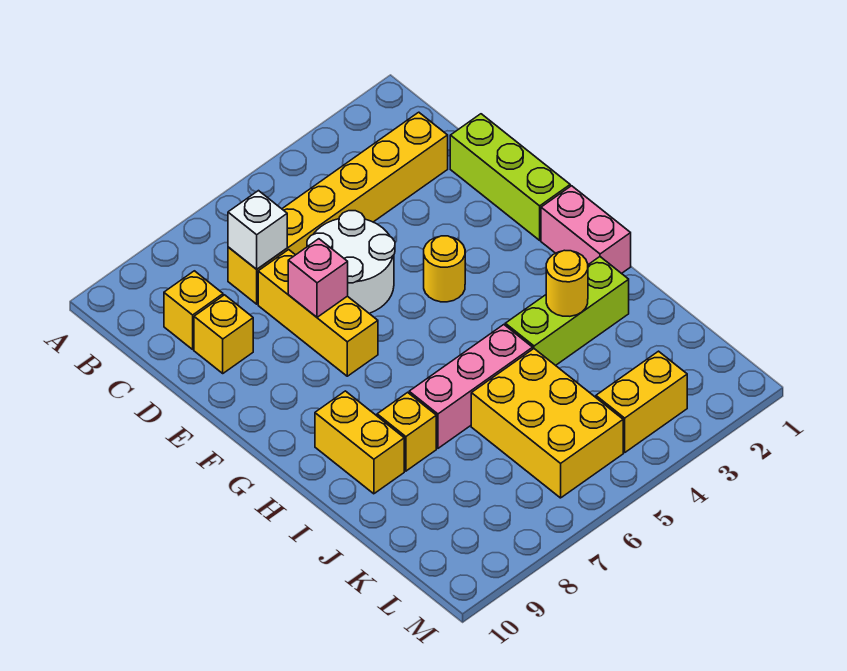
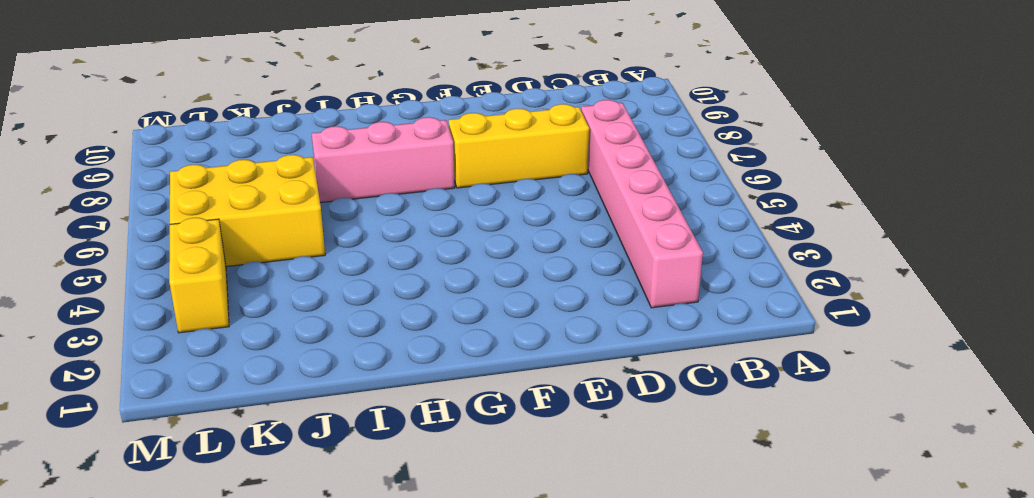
pink 1x6 brick [581,100,703,308] -> yellow 1x6 brick [228,112,448,304]
pink 1x3 brick [312,117,455,203] -> pink 1x3 brick turned to [409,325,533,448]
none -> yellow 1x1 brick [164,271,223,349]
none -> lime 1x3 brick [450,114,570,240]
none -> white 2x2 round brick [307,211,395,314]

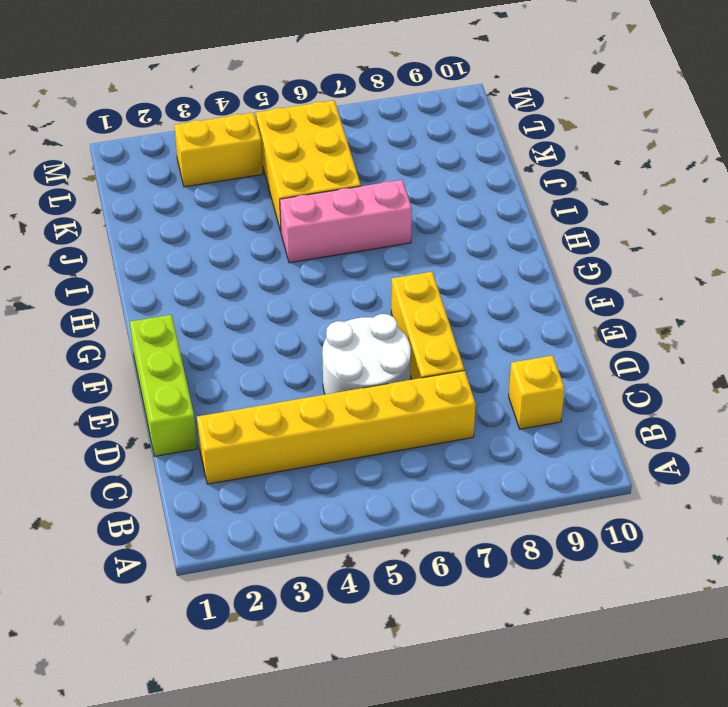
none -> yellow 1x1 brick [194,295,253,373]
none -> yellow 1x1 round brick [424,236,465,302]
none -> pink 1x2 brick [541,186,631,274]

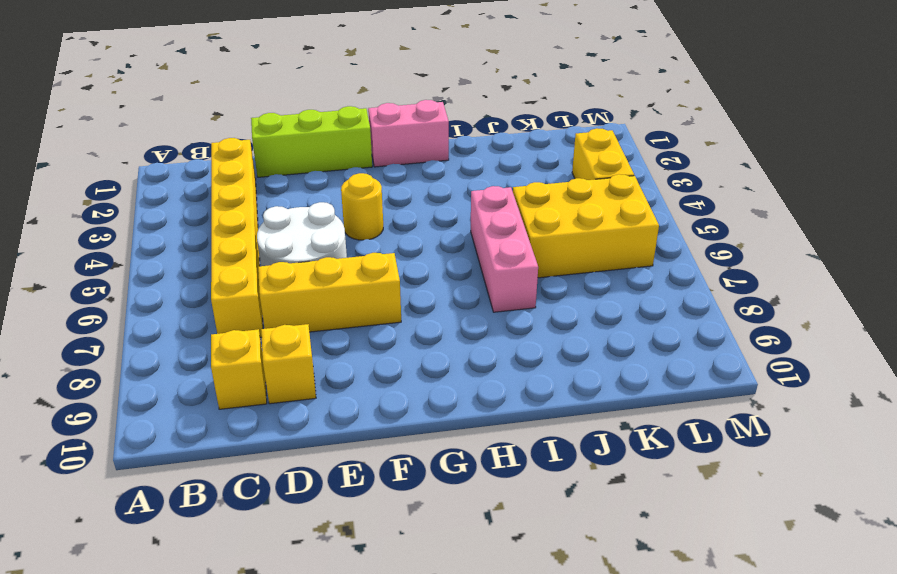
none -> yellow 1x2 brick [315,391,404,494]
none -> lime 1x3 brick [505,257,629,365]
none -> yellow 1x1 brick [377,392,436,471]

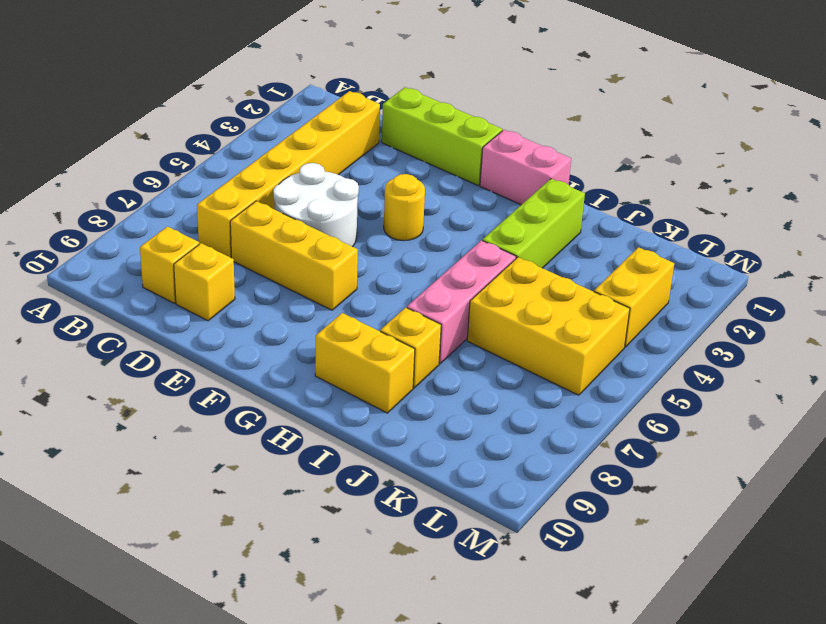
none -> white 1x1 brick [228,191,287,269]
none -> pink 1x1 brick [288,239,348,317]
none -> yellow 1x1 round brick [546,250,588,316]

